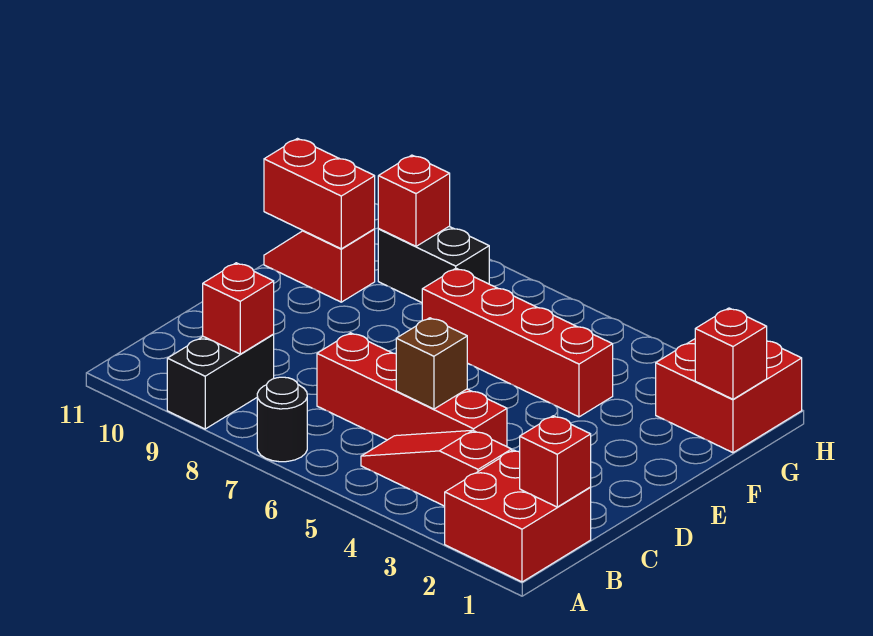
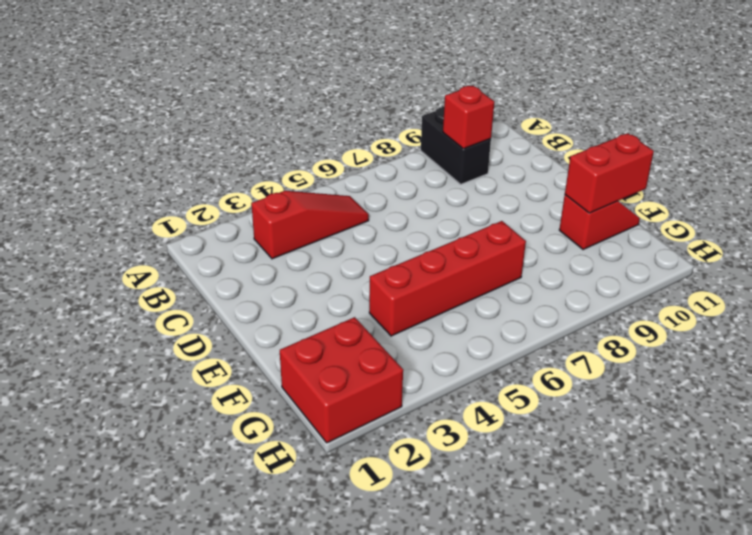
none -> red 2x2 brick [445,450,591,582]
none -> black 1x1 round brick [257,377,307,462]
none -> red 1x4 brick [317,333,507,447]

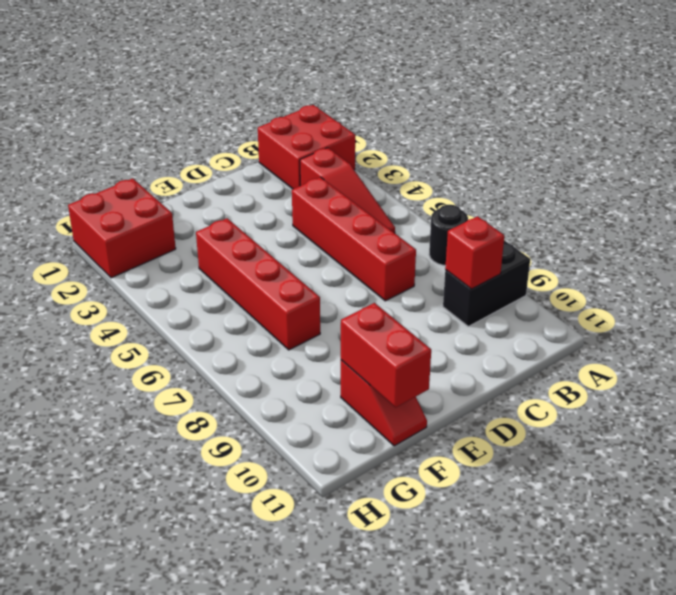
none -> black 1x2 brick [378,227,489,303]
none -> red 1x1 brick [520,416,591,507]
none -> brown 1x1 brick [396,318,467,409]

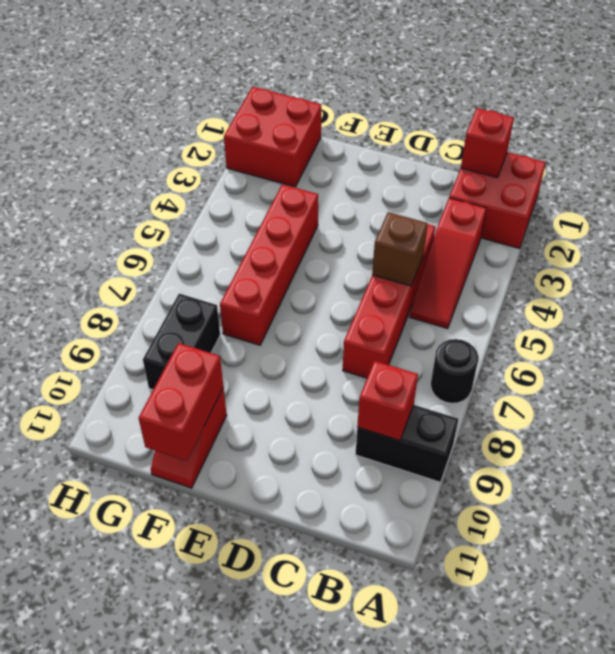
none -> red 1x1 brick [695,308,767,399]
none -> red 1x1 brick [378,155,450,246]

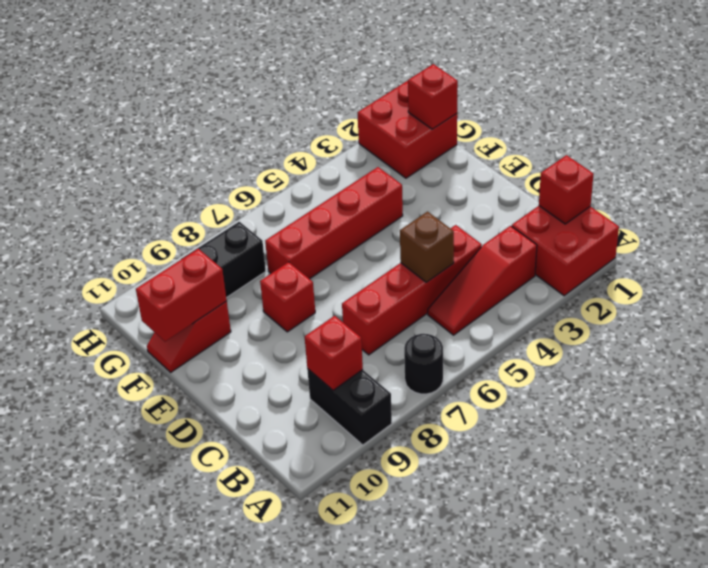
red 1x1 brick [260,262,315,332] -> red 1x1 brick moved to [378,155,450,246]

